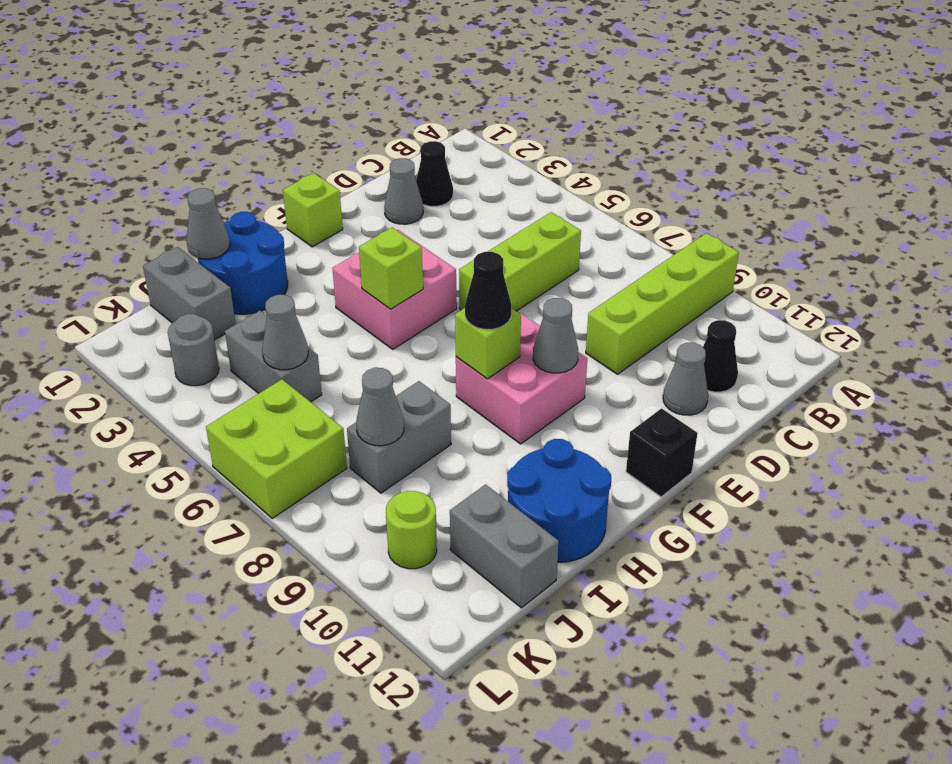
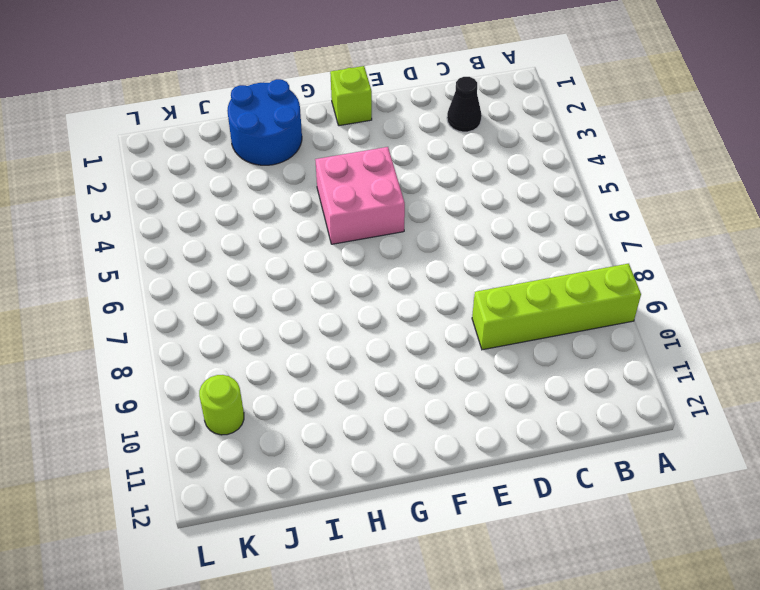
none -> lime 1x3 brick [459,212,581,311]
none -> black 1x1 cone [703,320,738,392]
none -> grey 1x1 cone [384,158,423,224]

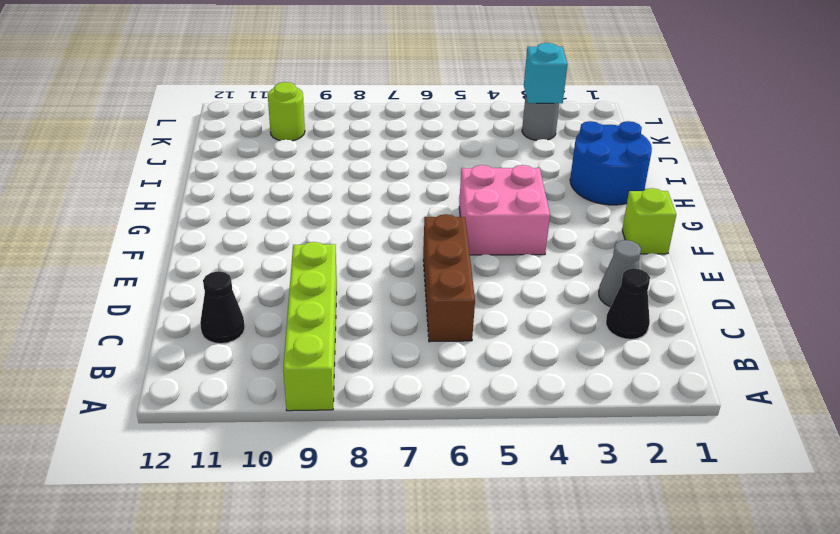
brown 1x3 brick [423,214,475,342] -> lime 1x3 brick [459,212,581,311]
cyan 1x1 brick [524,43,567,104] -> none
none -> grey 1x1 cone [663,343,708,415]
none -> pink 2x2 brick [456,313,587,444]
none -> black 1x1 brick [626,409,697,497]

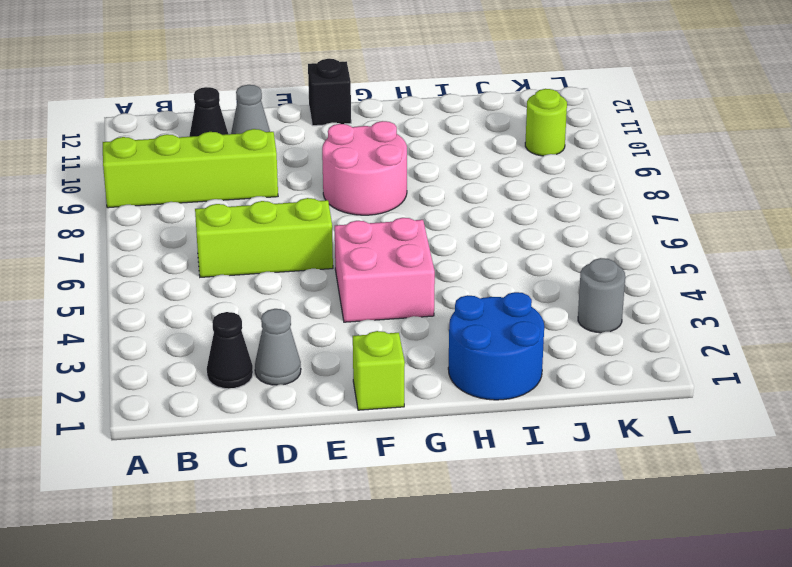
pink 2x2 round brick [322,121,407,215] -> pink 2x2 brick [456,313,587,444]
none -> blue 2x2 round brick [507,439,611,562]
none -> grey 1x2 brick [347,381,451,493]
none -> grey 1x2 brick [143,247,236,340]

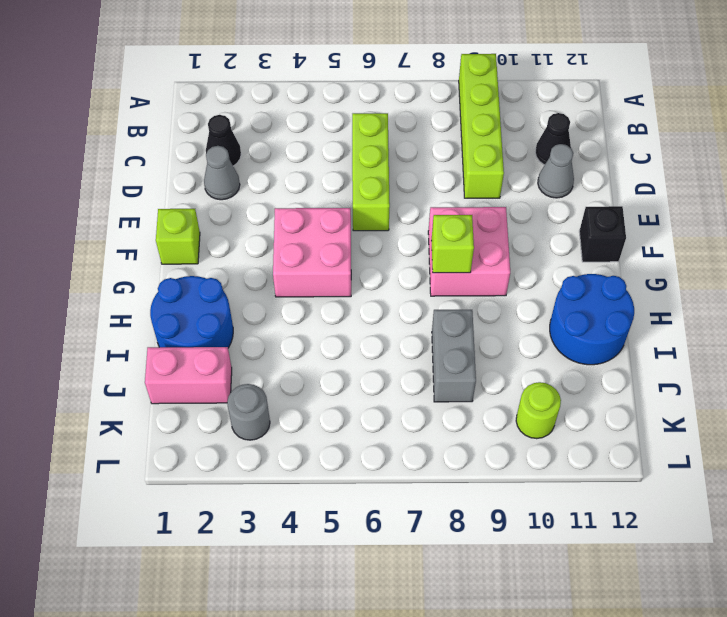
pink 1x2 brick [145,347,232,404] -> grey 1x2 brick [143,247,236,340]
none -> grey 1x2 brick [225,311,322,402]
none -> grey 1x2 brick [450,484,559,608]
none -> lime 2x2 brick [206,380,347,518]

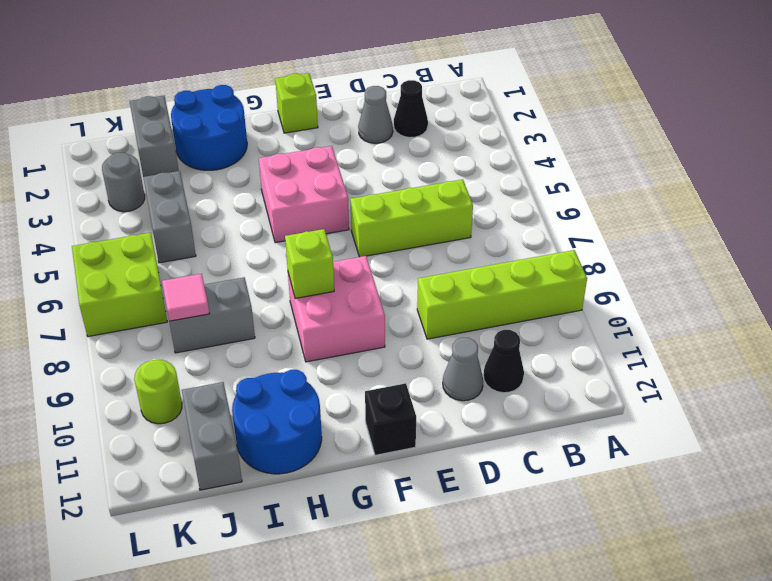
pink 1x1 tile [162,274,209,321] -> grey 1x1 cone [356,368,404,446]
none -> grey 1x1 cone [533,298,578,373]
none -> lime 1x1 brick [359,227,423,309]
none -> grey 1x1 cone [186,188,230,259]

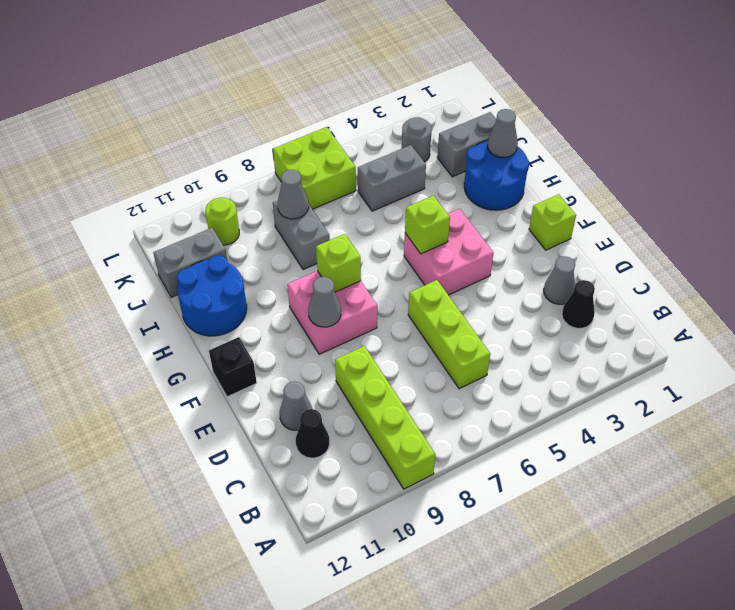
none -> grey 1x1 cone [262,295,308,370]
none -> black 1x1 cone [465,252,511,330]

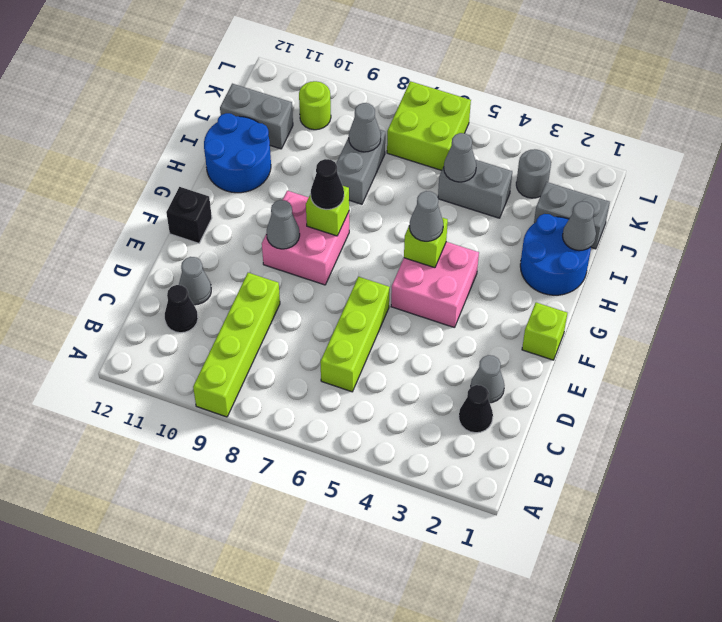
grey 1x1 cone [409,191,443,241] -> none

